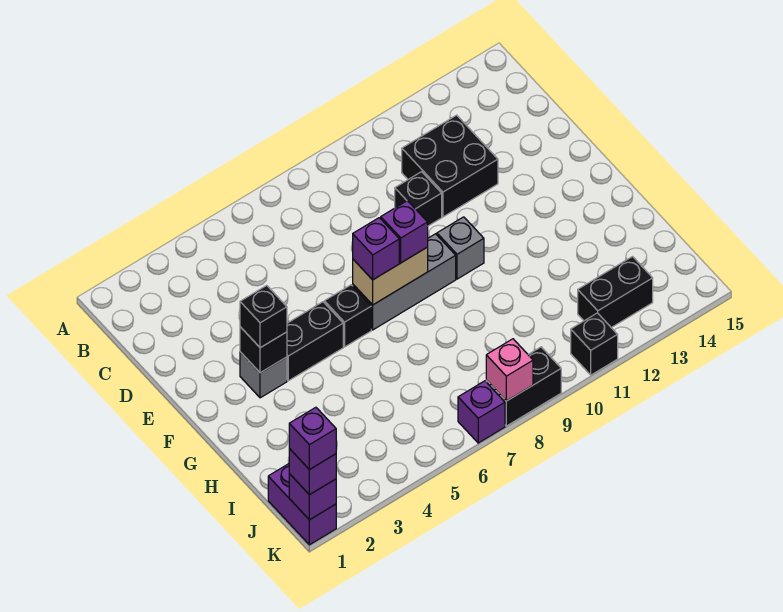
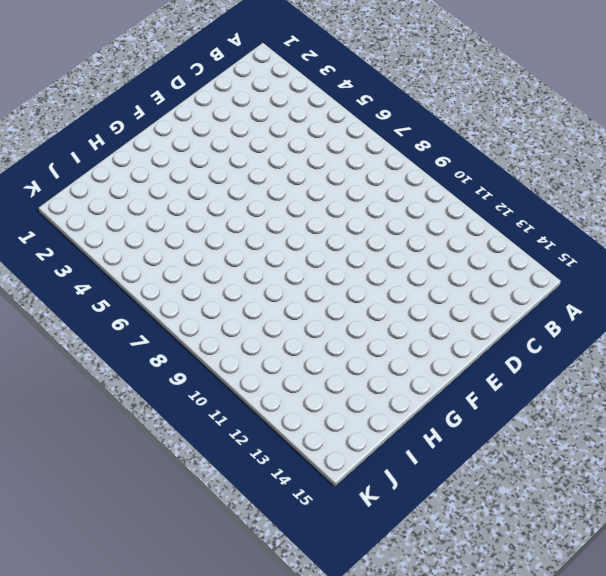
none -> black 2x2 brick [402,115,498,217]
none -> black 1x1 brick [395,172,442,226]
none -> grey 1x1 brick [240,352,287,398]

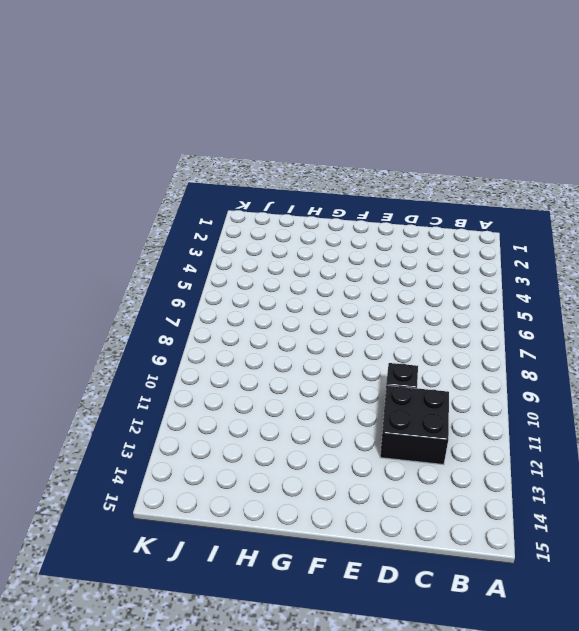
none -> grey 1x1 brick [240,352,287,398]
none -> black 1x2 brick [287,302,343,381]
none -> black 1x1 brick [324,285,371,347]

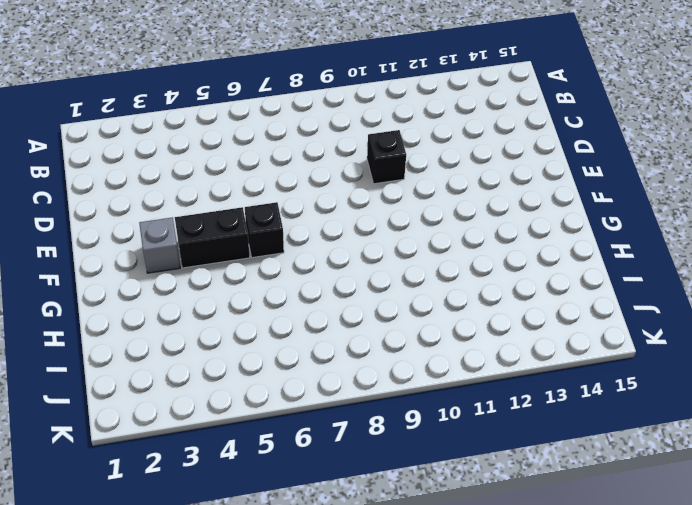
none -> black 2x2 brick [402,115,498,217]
none -> grey 1x3 brick [353,234,456,330]
none -> grey 1x1 brick [437,217,484,279]

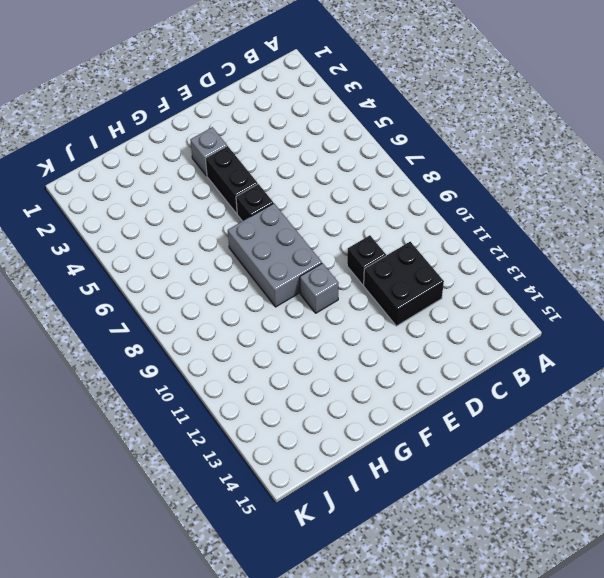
grey 2x3 brick [228,203,322,307] -> grey 1x3 brick [353,234,456,330]
none -> purple 1x2 brick [268,464,336,545]
none -> black 1x2 brick [578,257,653,328]
none -> purple 1x1 brick [458,381,505,443]

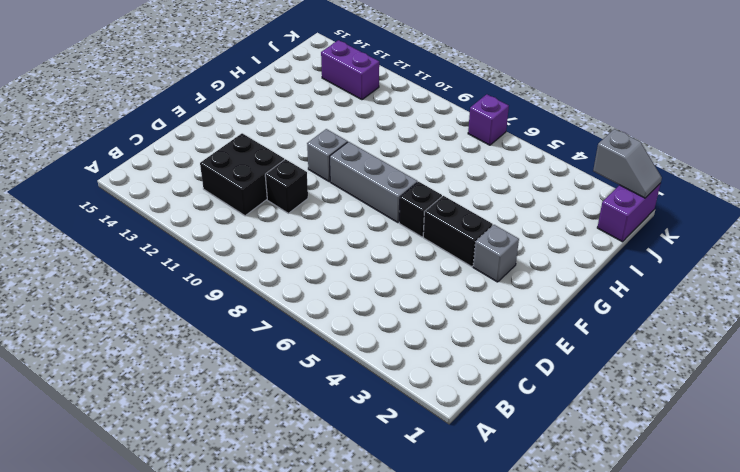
purple 1x2 brick [321,40,379,100] -> black 1x2 brick [578,257,653,328]
grey 1x2 slope [593,129,662,198] -> purple 1x1 brick [289,474,336,520]
none -> black 1x2 brick [486,347,561,426]
none -> black 1x1 brick [571,313,618,375]
none -> black 1x1 brick [240,327,287,373]

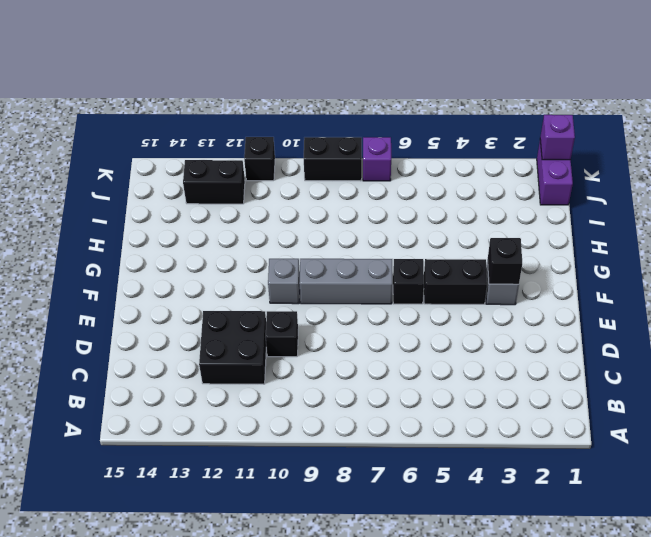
none -> tan 1x2 brick [353,247,428,305]
none -> pink 1x1 brick [486,339,533,401]
none -> black 1x1 brick [240,285,287,348]

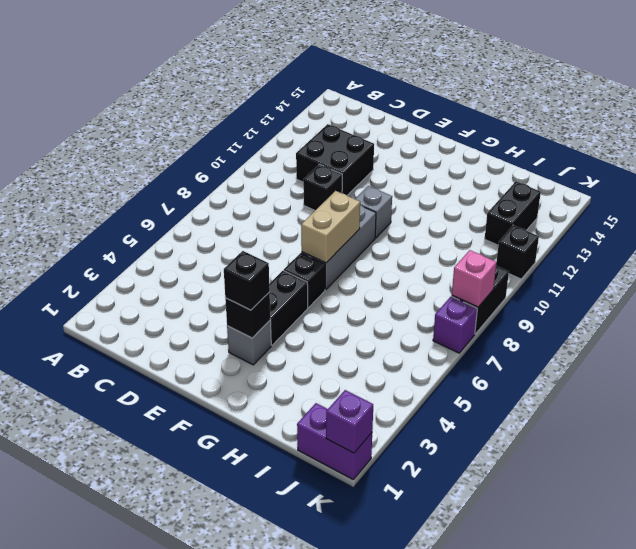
none -> purple 1x1 brick [353,218,399,280]
none -> purple 1x1 brick [381,201,428,263]
none -> purple 1x1 brick [289,449,336,495]

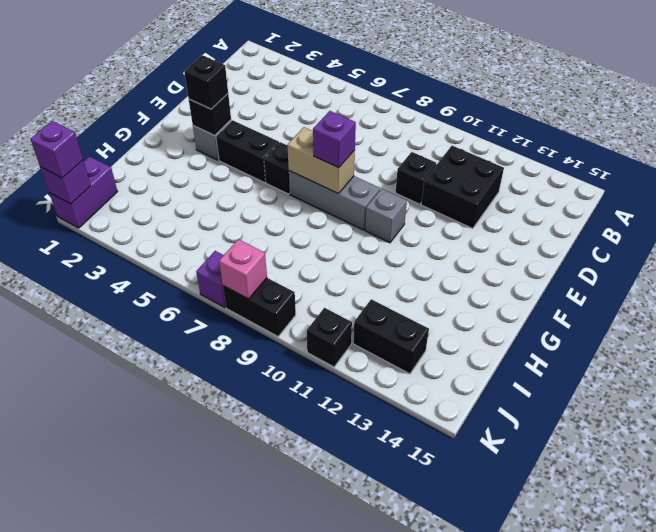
none -> purple 1x1 brick [353,218,399,280]
none -> purple 1x1 brick [289,407,336,470]

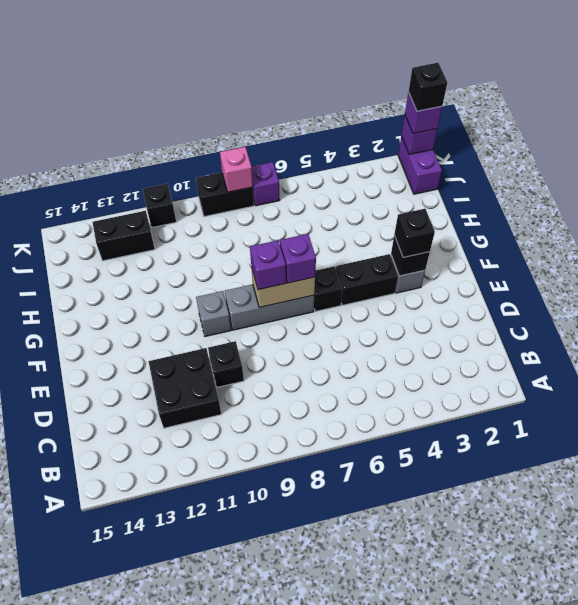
black 1x1 brick [408,63,447,111] -> purple 1x1 brick [289,407,336,470]

